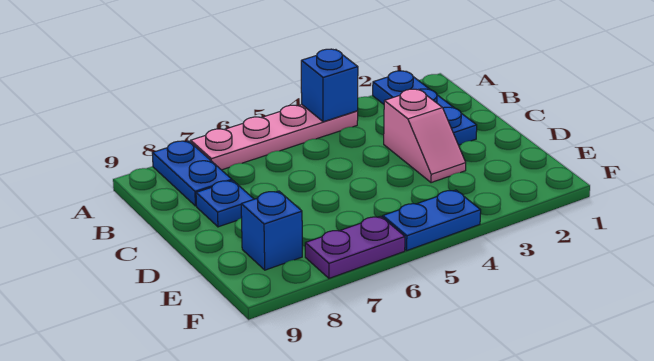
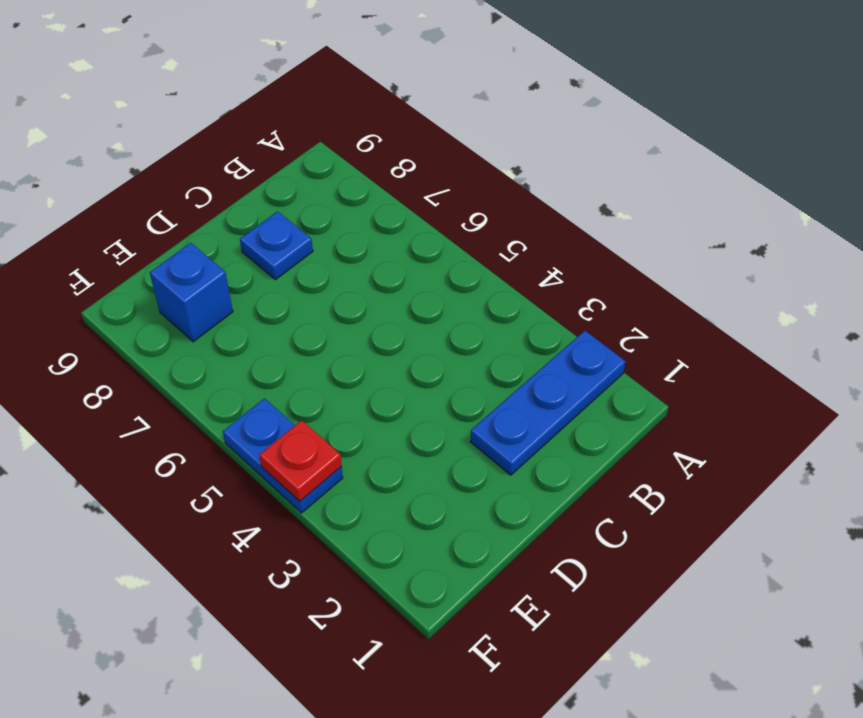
red 1x1 plate [259,420,342,501] -> none
none -> pink 1x4 plate [191,105,358,170]
none -> blue 1x2 plate [152,141,232,206]

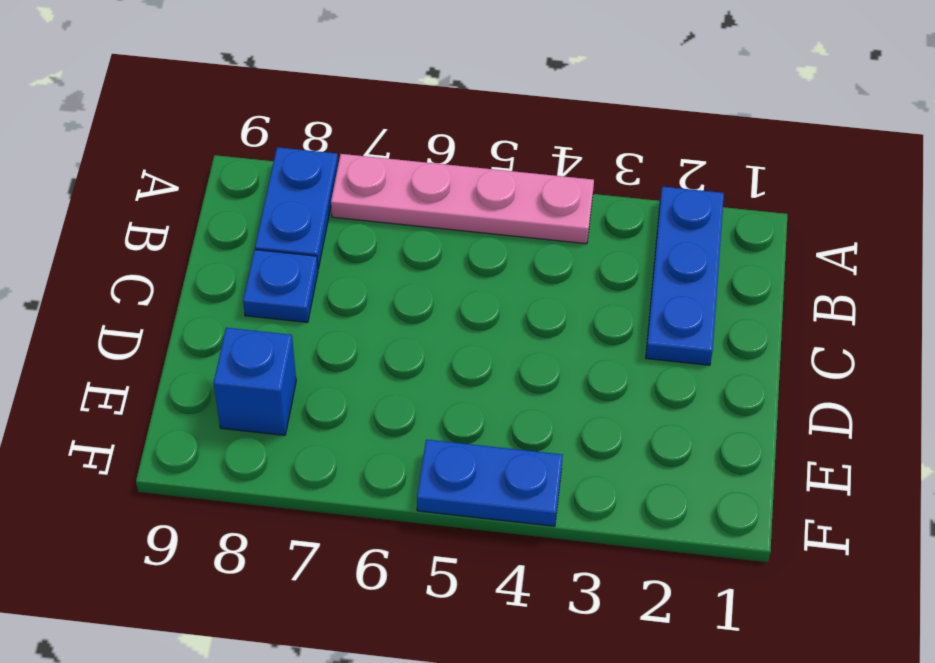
none -> pink 1x2 slope [384,89,466,183]
none -> purple 1x2 plate [305,216,405,278]

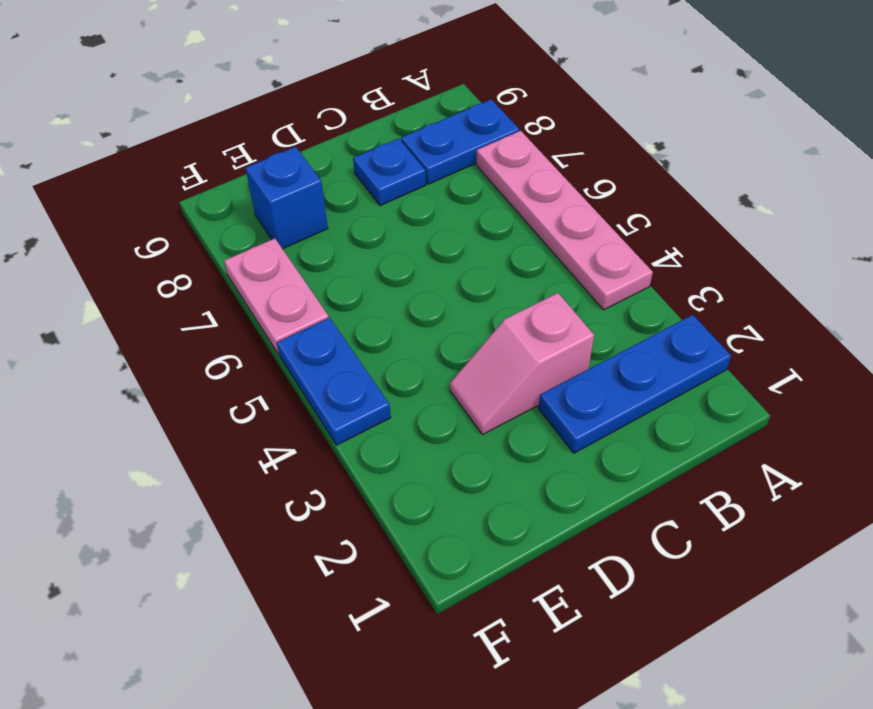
pink 1x2 plate [224,238,329,354] -> purple 1x2 plate [305,216,405,278]
none -> blue 1x1 brick [301,49,358,122]

